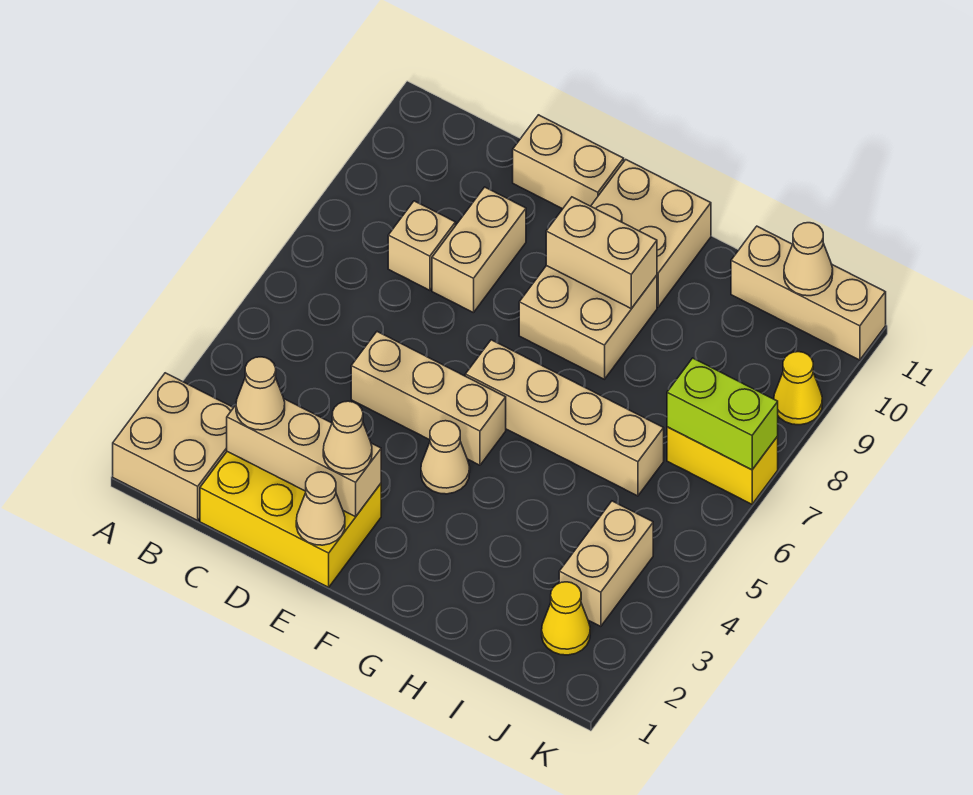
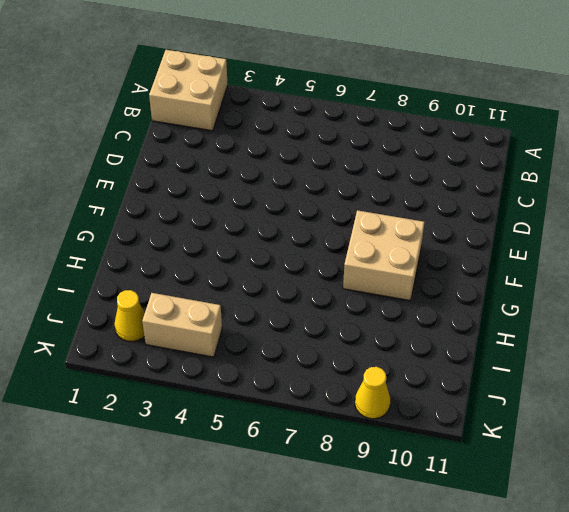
none -> yellow 2x3 brick [200,452,381,587]
none -> tan 1x1 brick [388,201,456,290]
none -> tan 1x3 brick [351,332,506,465]

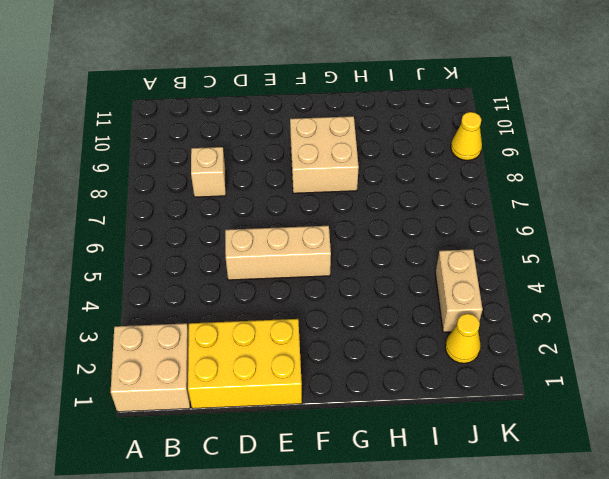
none -> tan 1x2 brick [432,187,526,313]
none -> tan 1x2 brick [513,115,624,209]
none -> tan 1x1 cone [421,421,470,494]

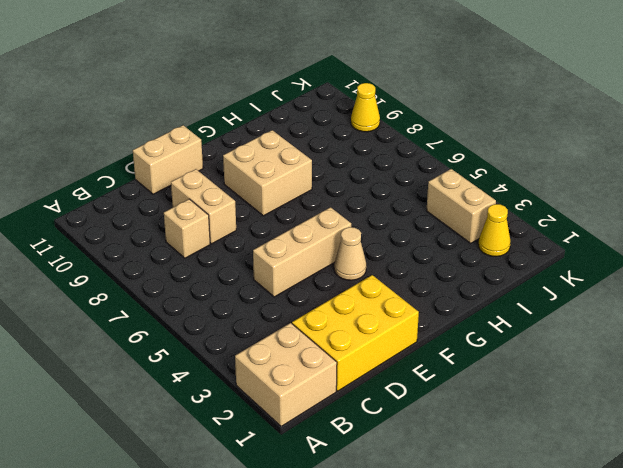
none -> tan 1x4 brick [465,340,664,496]
none -> tan 2x2 brick [591,160,711,307]
none -> tan 1x3 brick [731,226,886,360]

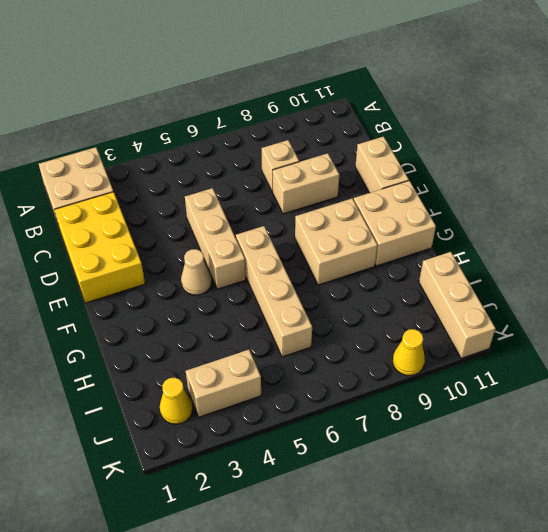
none -> yellow 1x2 brick [667,427,778,504]
none -> tan 1x3 brick [227,399,381,517]
none -> tan 1x1 cone [296,472,345,545]

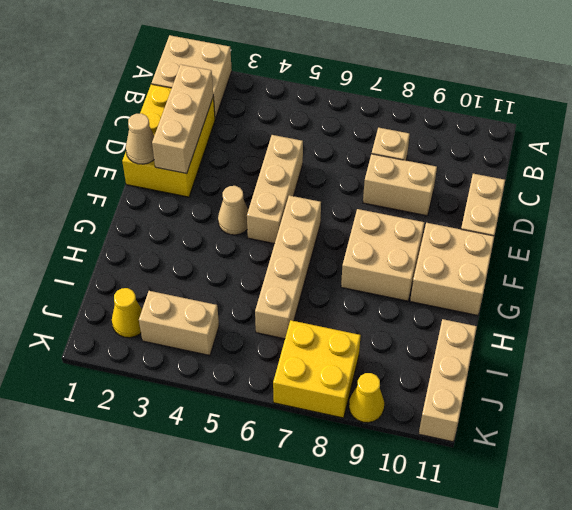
yellow 2x2 brick [273,320,361,418] -> yellow 1x2 brick [667,427,778,504]
none -> tan 1x2 brick [546,197,657,309]
none -> lime 1x2 brick [667,358,778,470]
none -> tan 1x1 cone [784,223,833,296]

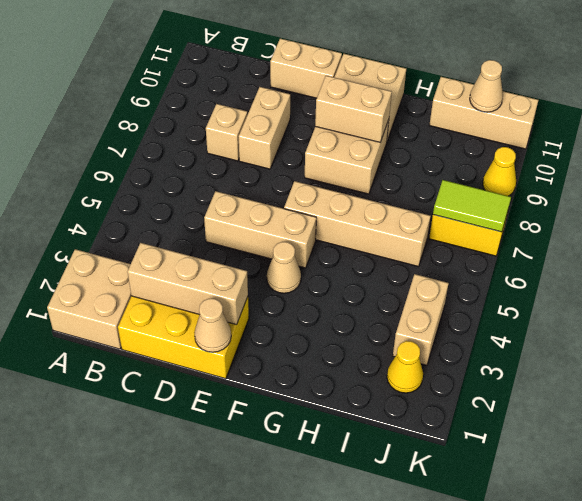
lime 1x2 tile [433,180,511,232] -> lime 1x2 brick [667,358,778,470]
none -> tan 1x1 cone [236,357,285,430]
none -> tan 1x1 cone [323,401,372,475]

